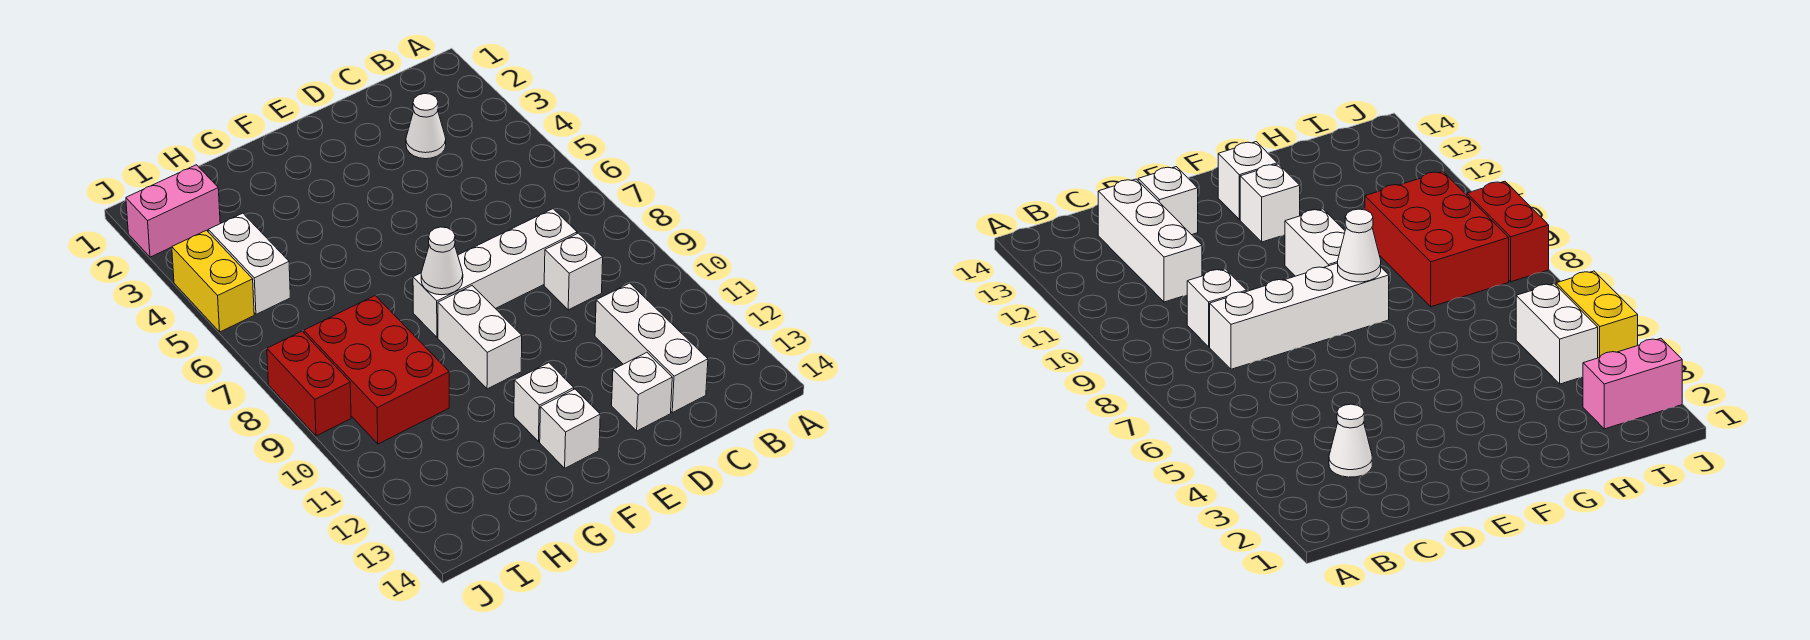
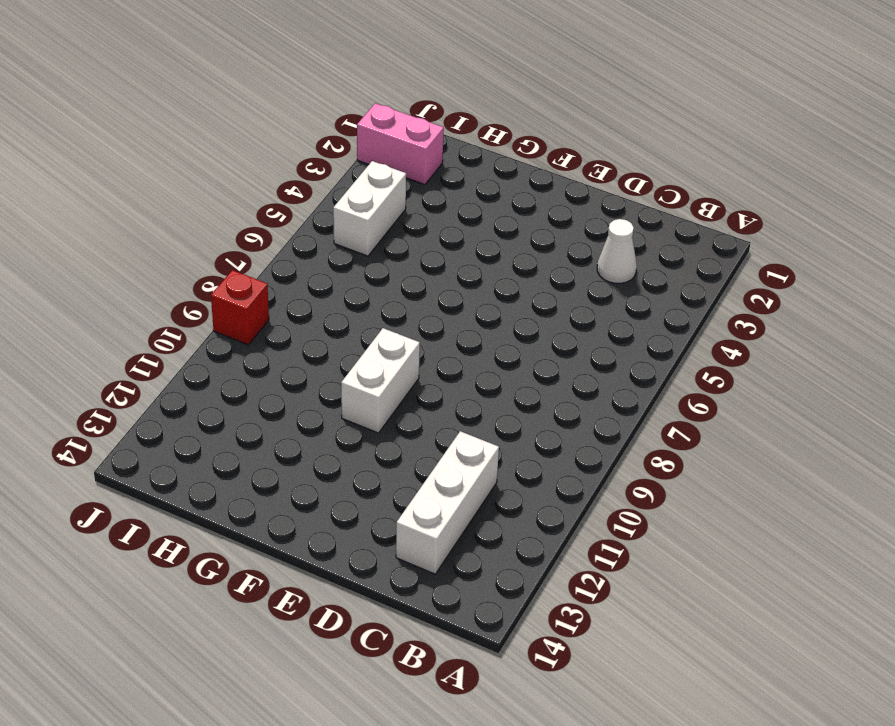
red 1x1 brick [211,270,269,345] -> red 1x2 brick [267,331,351,436]
none -> white 1x4 brick [413,209,577,337]
none -> white 1x1 brick [544,233,603,310]
none -> white 1x1 brick [612,352,672,431]

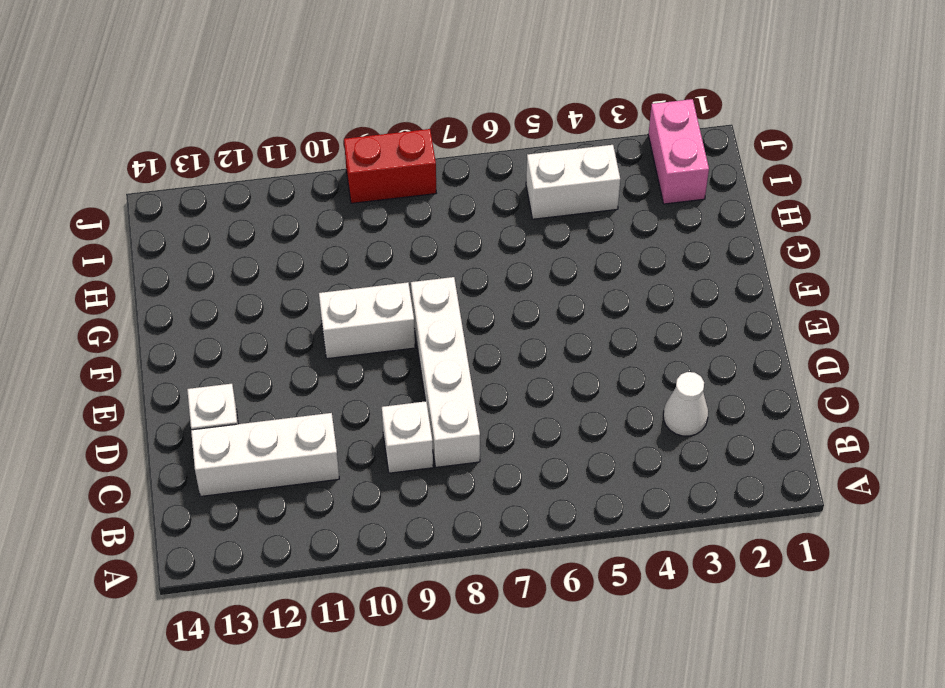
none -> white 1x1 brick [514,363,574,441]
none -> white 1x1 brick [540,389,600,468]
none -> red 2x3 brick [304,296,449,444]

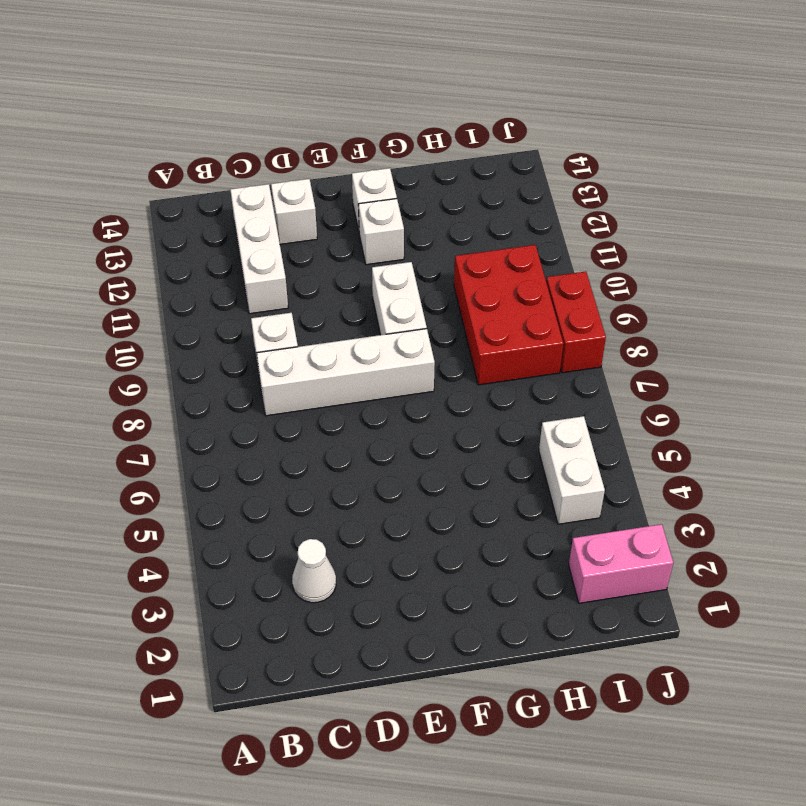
none -> yellow 1x2 brick [172,230,254,332]
none -> white 1x1 cone [421,227,463,295]

